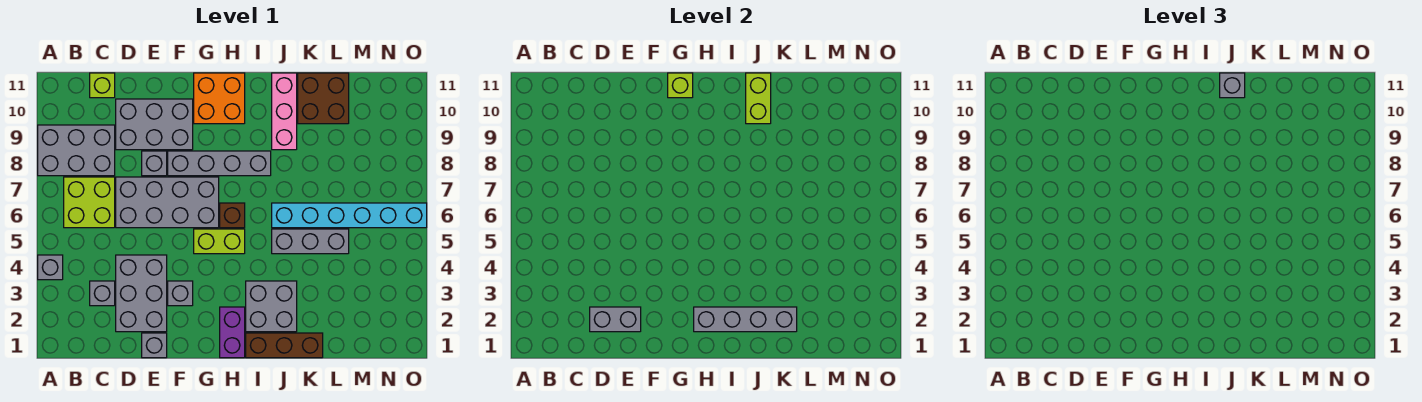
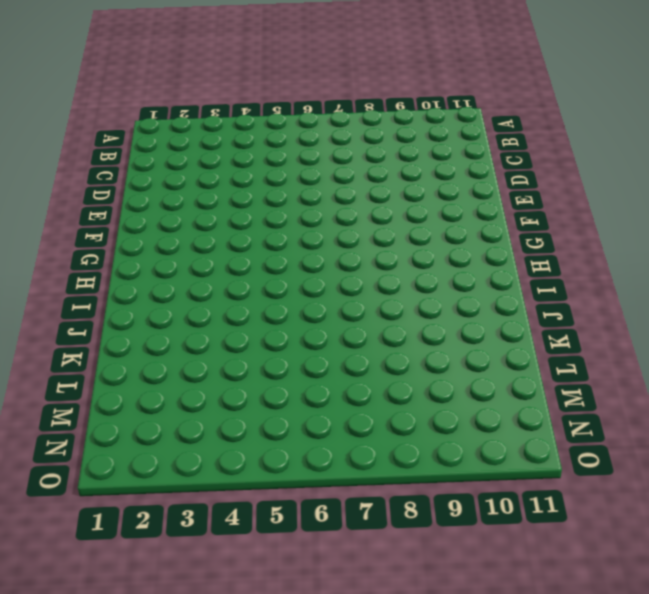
none -> grey 1x1 brick [38,255,63,280]
none -> grey 2x3 brick [38,125,115,176]
none -> lime 2x2 brick [64,177,115,228]

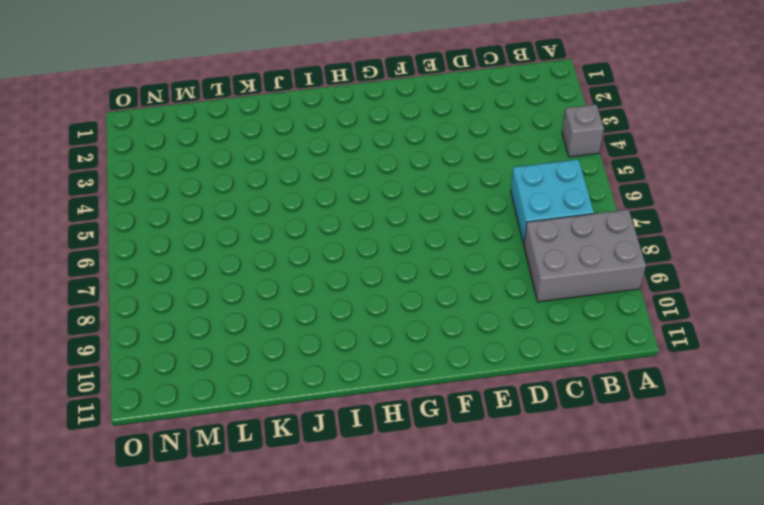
cyan 2x2 brick [511,159,594,244] -> lime 2x2 brick [64,177,115,228]
none -> grey 1x1 brick [90,281,115,306]
none -> lime 1x1 brick [90,73,115,98]
none -> grey 2x3 brick [116,255,167,332]

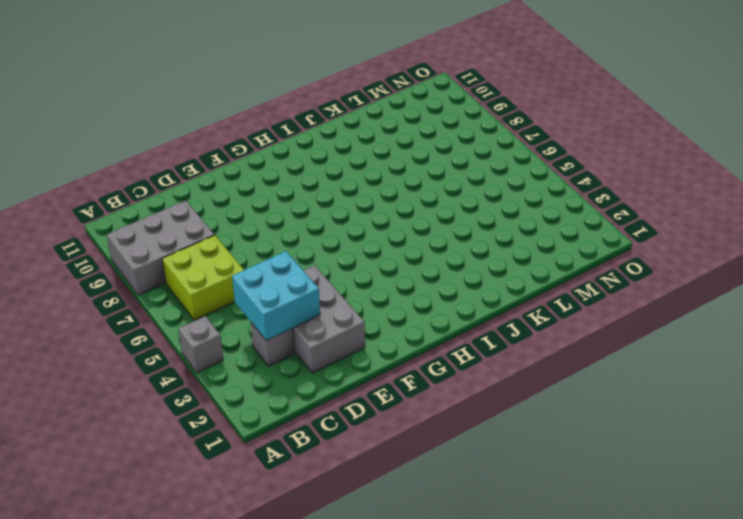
cyan 2x2 brick [232,251,320,341] -> none
none -> lime 1x1 brick [90,73,115,98]
none -> grey 2x4 brick [116,177,219,228]
none -> grey 2x3 brick [116,99,193,150]

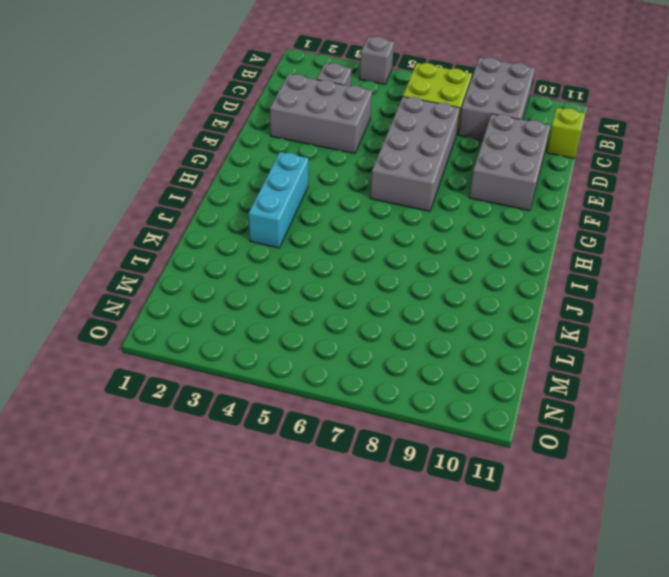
cyan 1x3 brick [249,152,308,248] -> grey 2x2 brick [246,281,297,332]
none -> grey 1x1 brick [142,333,167,358]
none -> grey 1x1 brick [142,151,167,176]
none -> grey 1x1 brick [168,281,193,306]

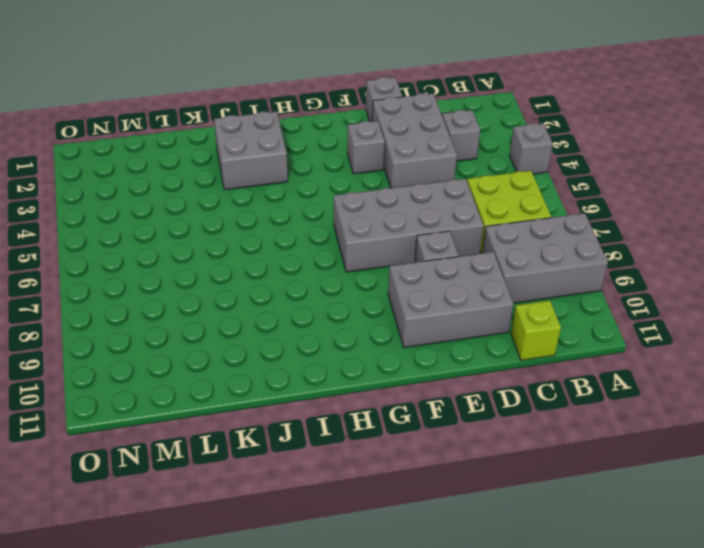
none -> grey 1x4 brick [168,151,271,176]
none -> lime 1x2 brick [194,229,245,254]
none -> orange 2x2 brick [194,73,245,124]

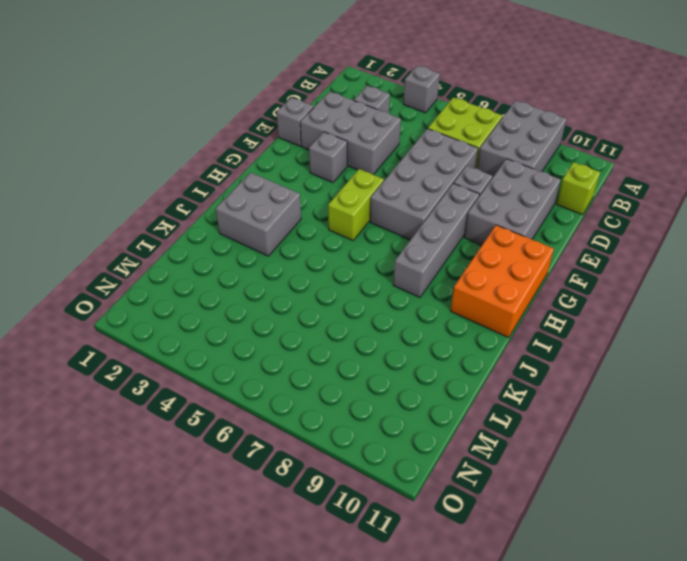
orange 2x3 brick [450,225,554,338] -> orange 2x2 brick [194,73,245,124]
none -> purple 1x2 brick [220,307,245,358]
none -> brown 1x1 brick [220,203,245,228]
none -> brown 1x3 brick [246,333,323,358]

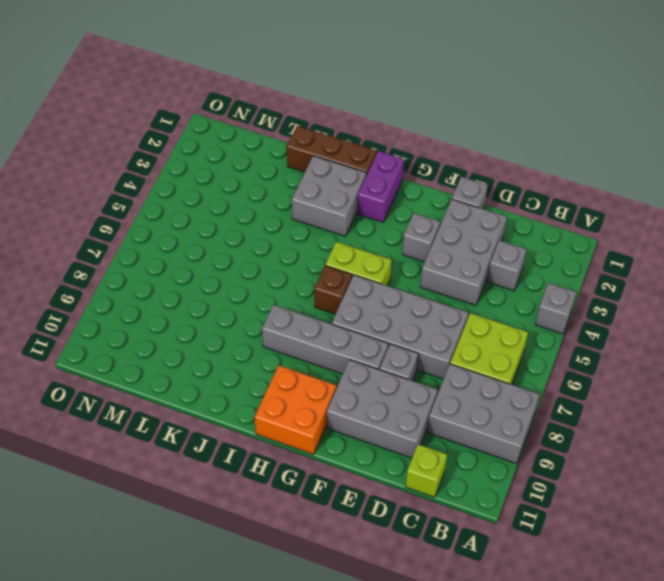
none -> grey 1x3 brick [272,229,349,254]
none -> cyan 1x6 brick [272,203,427,228]
none -> pink 1x3 brick [272,73,297,150]

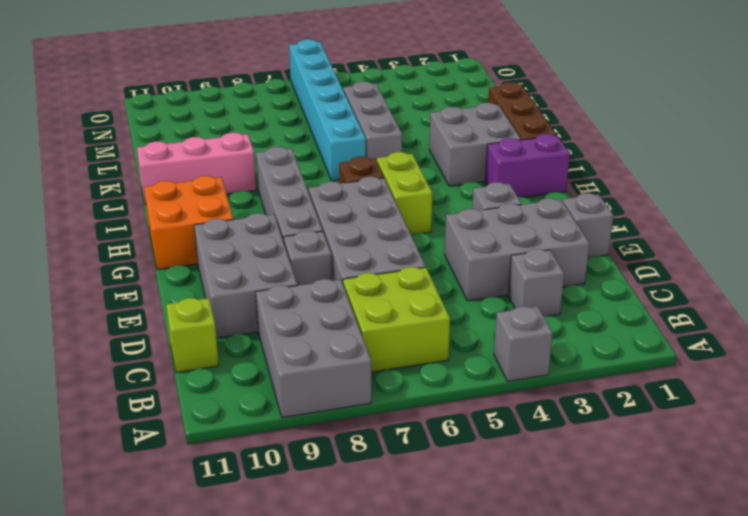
none -> brown 2x2 brick [298,73,349,124]
none -> grey 1x2 brick [590,307,641,332]
none -> lime 1x1 brick [668,73,693,98]

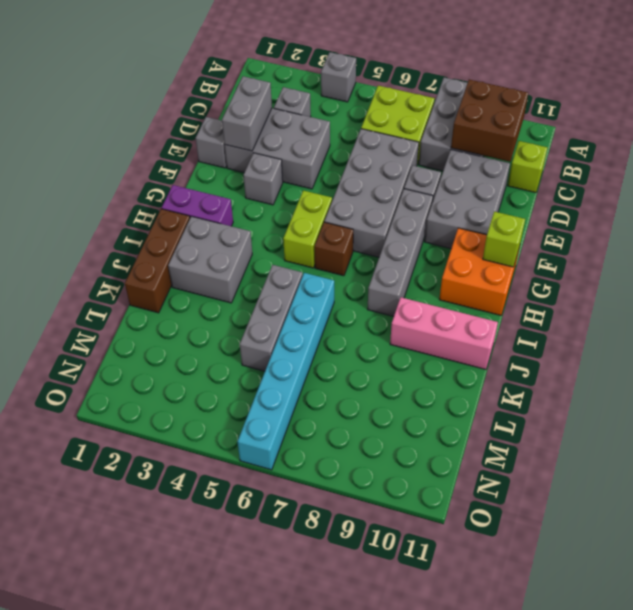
brown 2x2 brick [451,80,528,162] -> brown 2x2 brick moved to [298,73,349,124]
none -> grey 1x4 brick [694,307,797,332]
none -> lime 1x2 brick [746,73,771,124]
none -> grey 1x1 brick [1220,73,1245,98]

